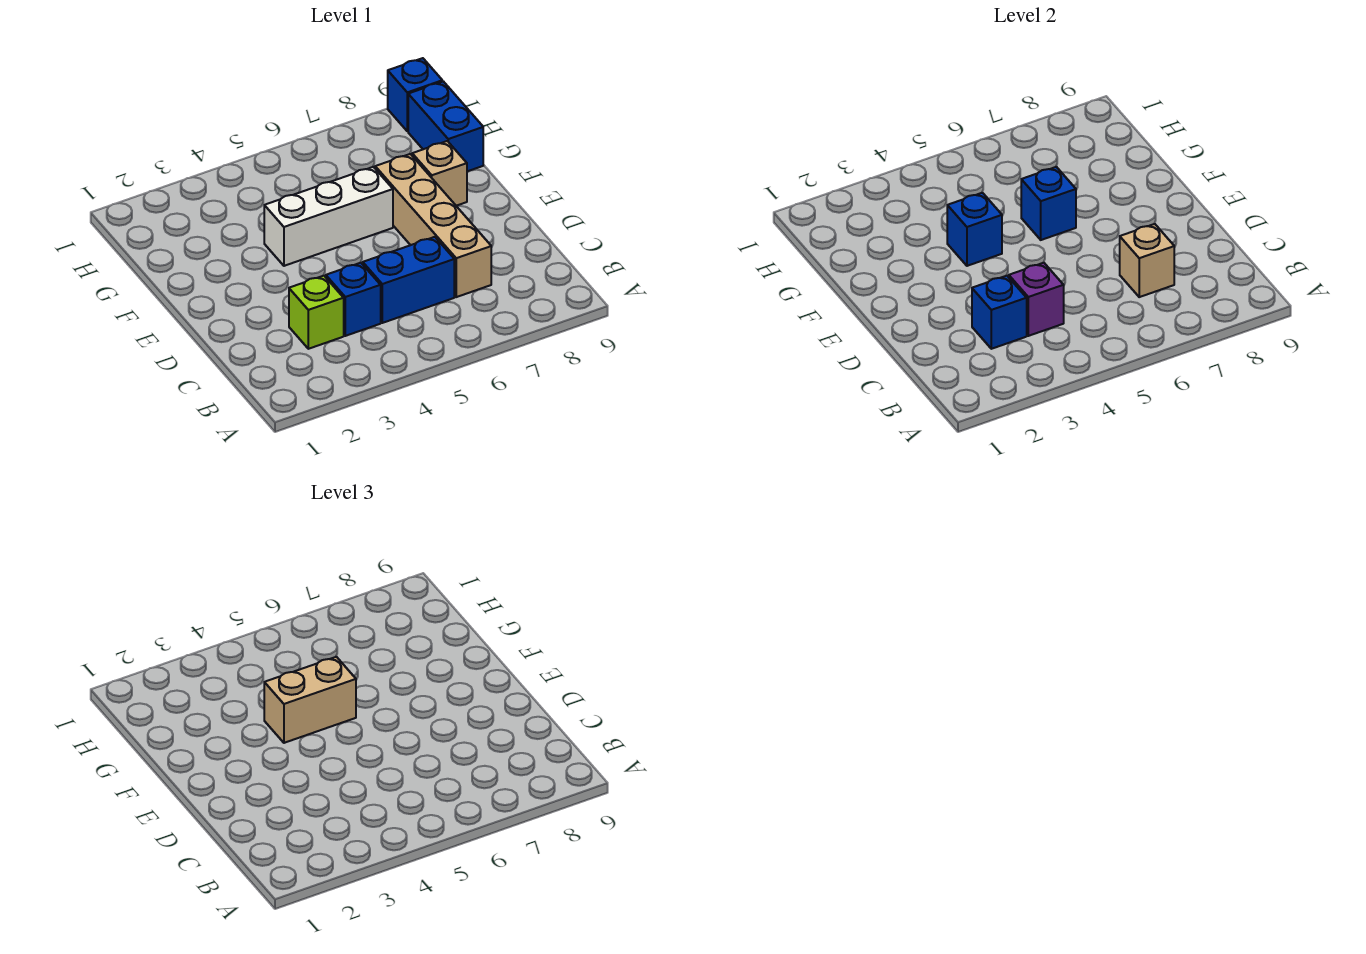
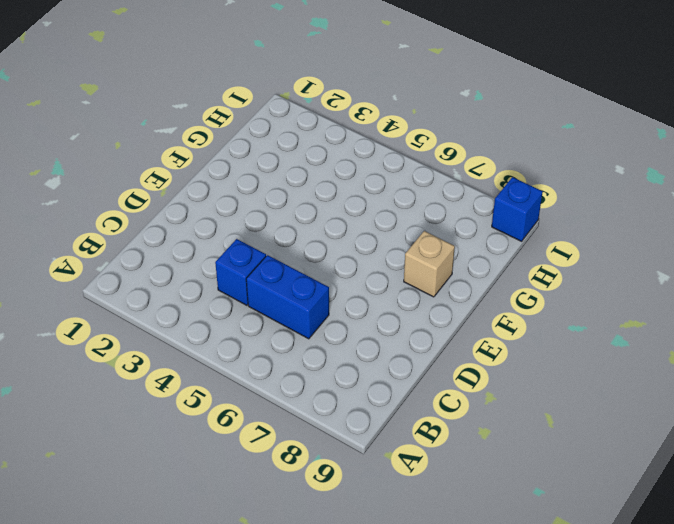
none -> lime 1x1 brick [289,276,344,349]
none -> tan 1x4 brick [375,154,491,297]
none -> white 1x3 brick [264,167,393,266]

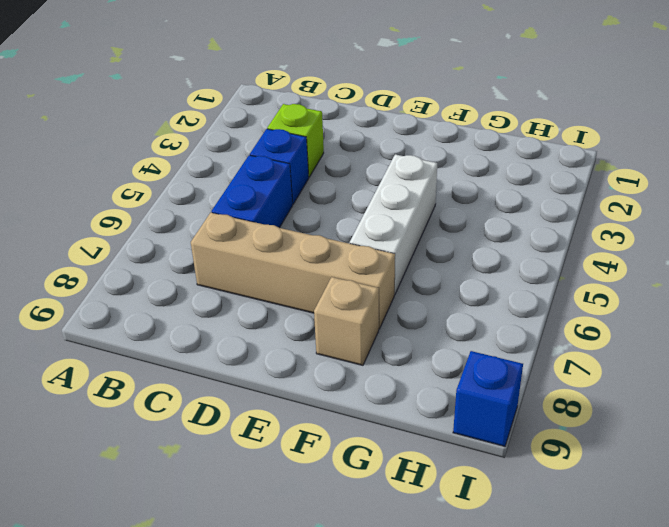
none -> blue 1x2 brick [408,81,483,171]
none -> blue 1x1 brick [972,276,1027,349]
none -> purple 1x1 brick [1009,263,1064,336]

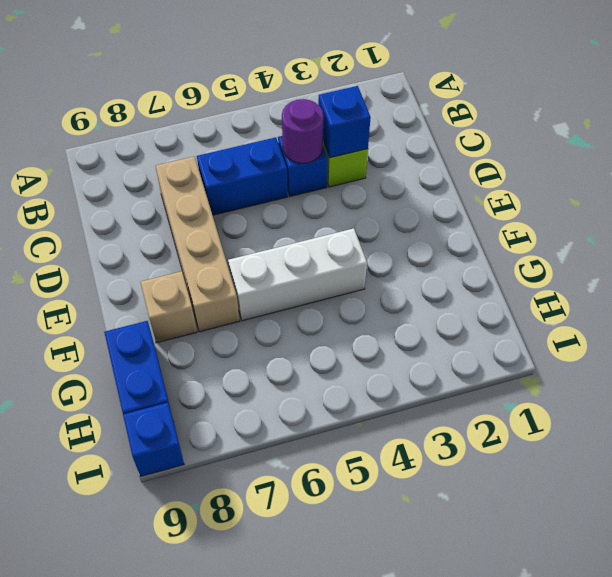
purple 1x1 round brick [282,99,323,163] -> purple 1x1 brick [1009,263,1064,336]
none -> tan 1x1 brick [1120,224,1174,297]
none -> blue 1x1 brick [947,193,1002,266]
none -> blue 1x1 brick [1021,167,1076,240]

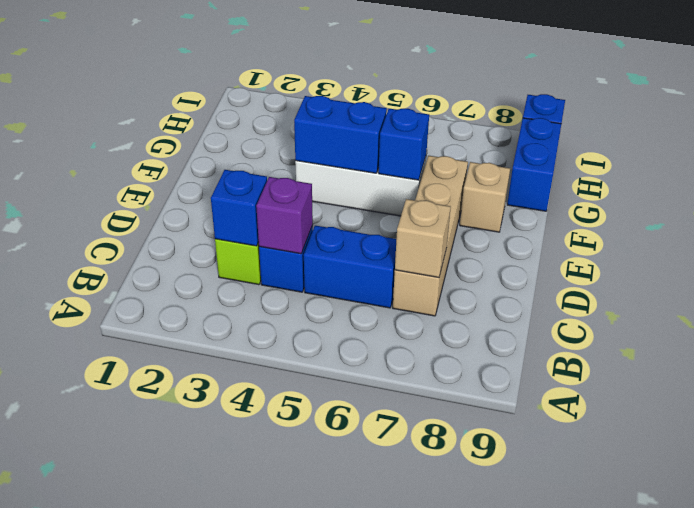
blue 1x2 brick [294,96,387,173] -> blue 1x1 brick [947,193,1002,266]
none -> tan 1x2 brick [264,657,356,743]

